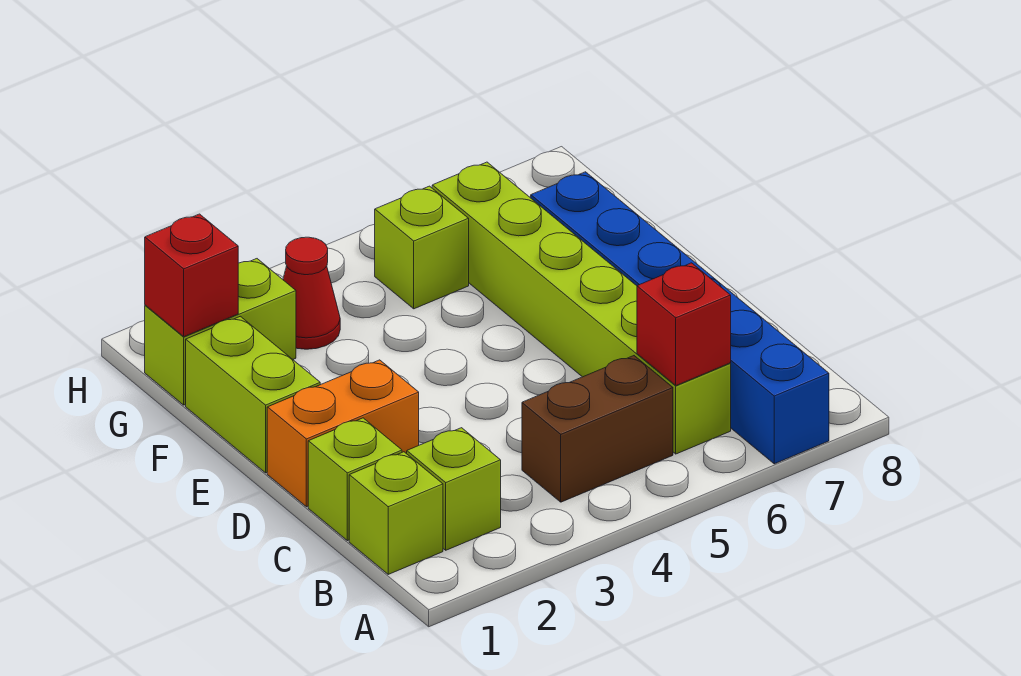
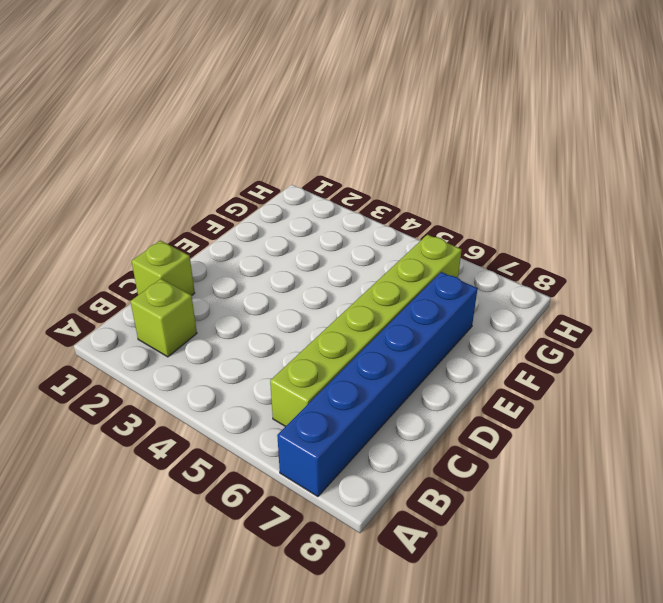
none -> lime 1x1 brick [349,452,443,574]
none -> brown 1x2 brick [522,356,673,502]
none -> orange 1x2 brick [267,360,419,507]

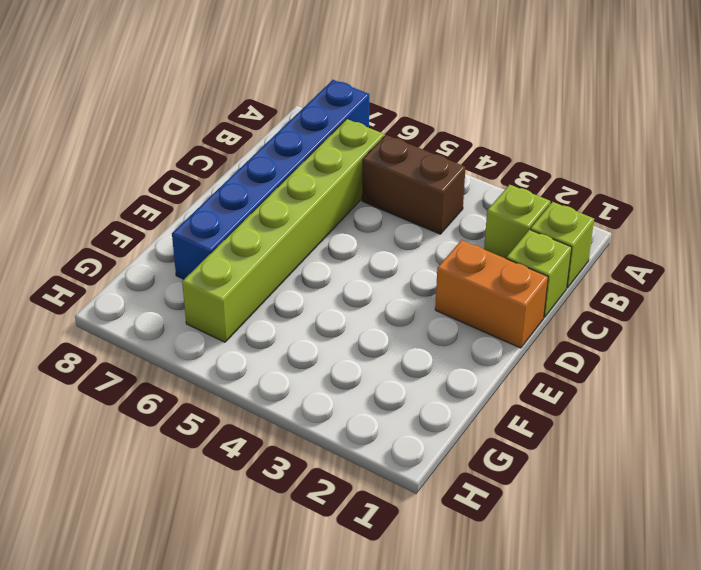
none -> lime 1x2 brick [186,316,320,473]
none -> lime 1x2 brick [145,259,296,405]
none -> red 1x1 cone [283,237,340,349]

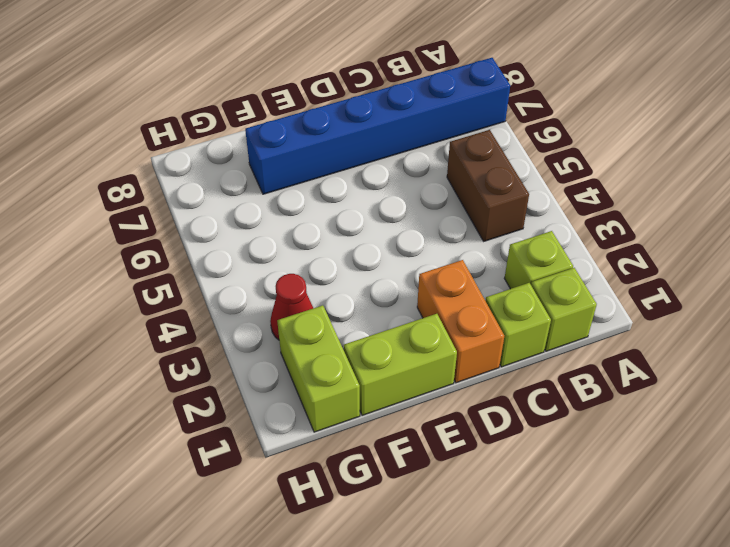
none -> lime 1x6 brick [432,162,731,454]
none -> lime 1x1 brick [375,186,469,309]
none -> red 1x1 brick [637,263,731,385]

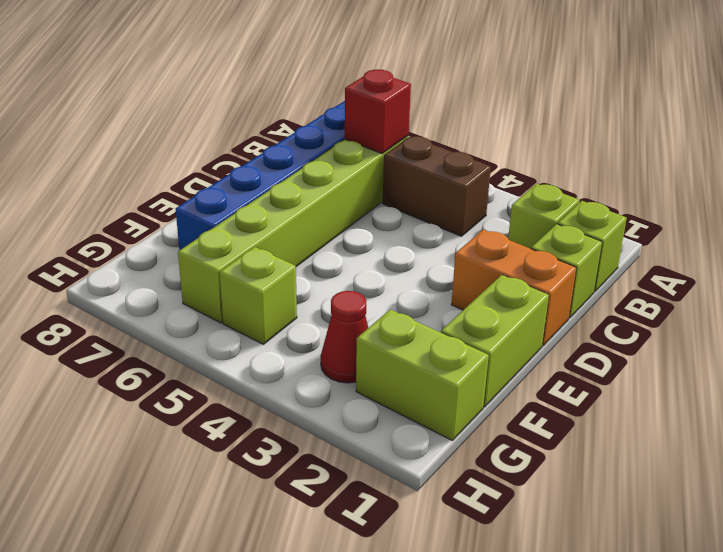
none -> red 1x1 brick [145,214,238,337]

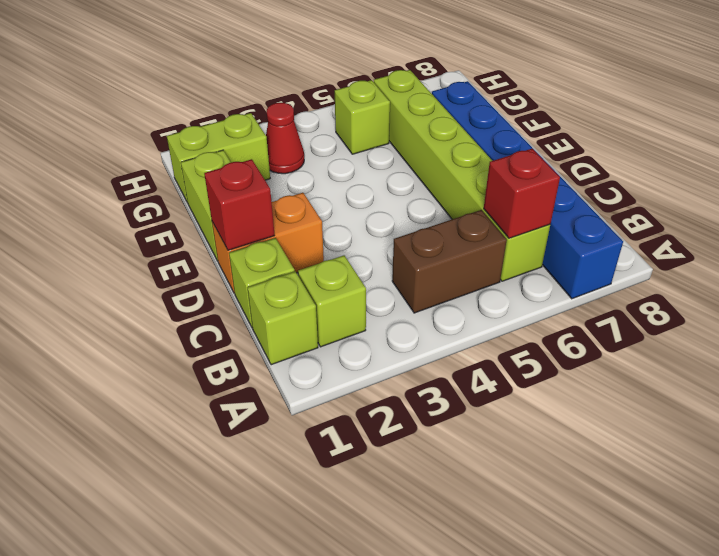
red 1x1 brick [204,159,275,250] -> red 1x1 brick moved to [145,214,238,337]

